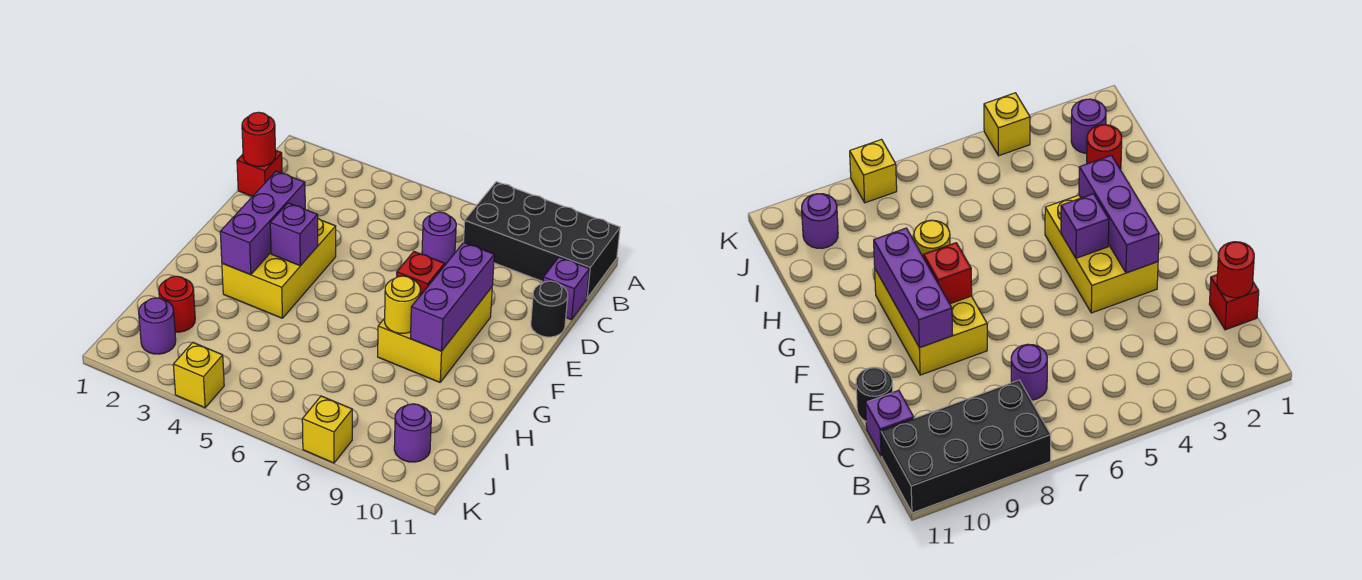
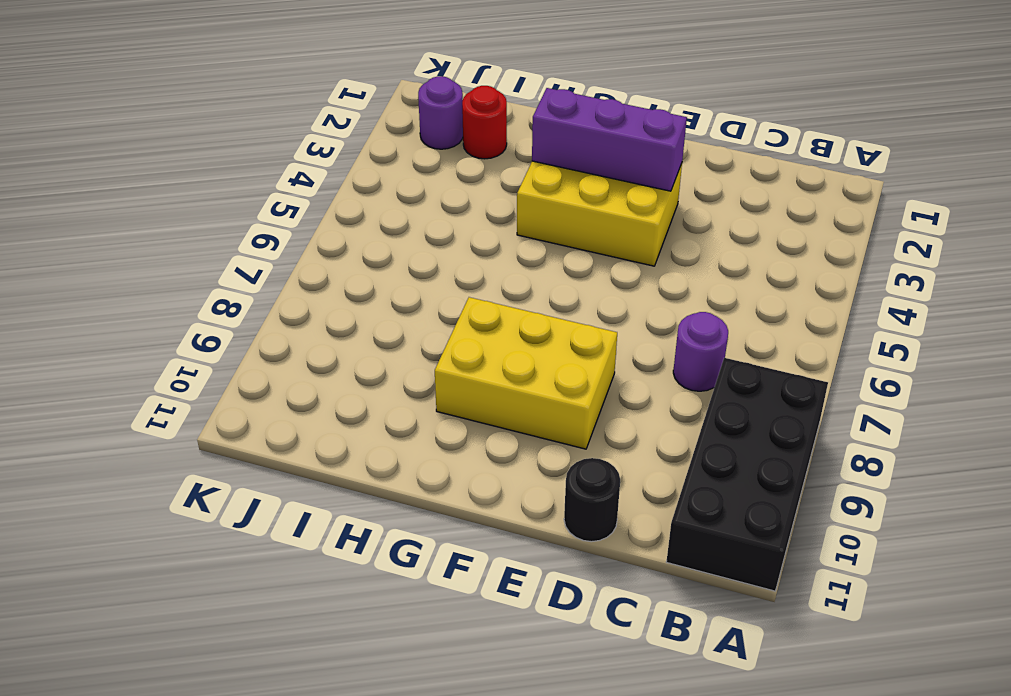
none -> red 1x1 brick [237,150,282,197]
none -> purple 1x1 brick [543,257,589,320]
none -> purple 1x1 round brick [394,404,431,462]

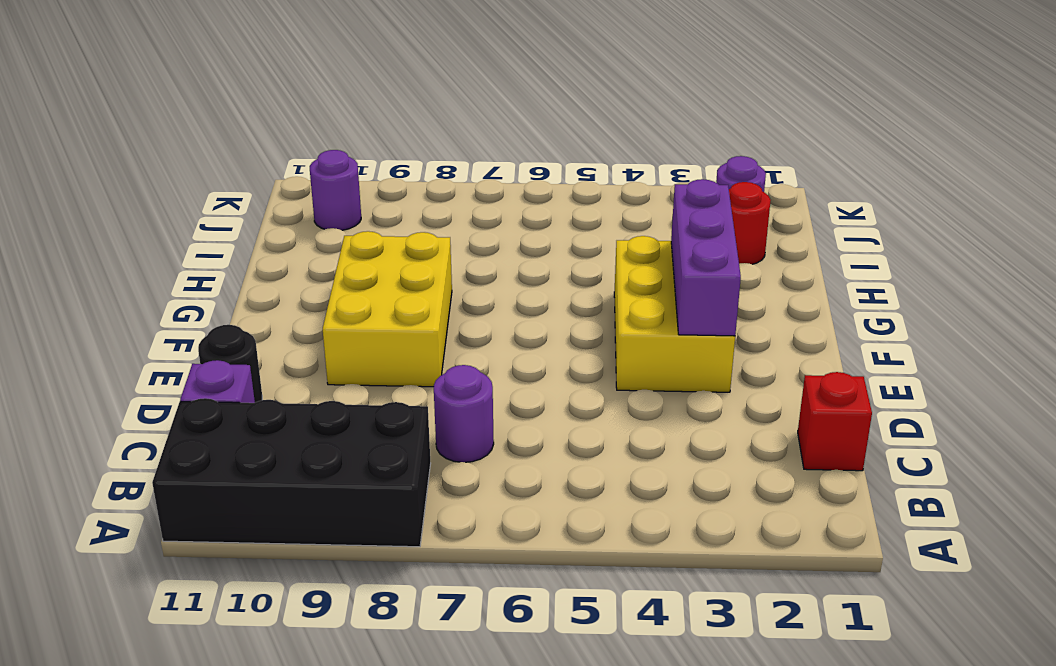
none -> yellow 1x1 brick [173,343,224,408]
none -> yellow 1x1 brick [302,396,352,463]
none -> red 1x1 round brick [242,112,276,167]

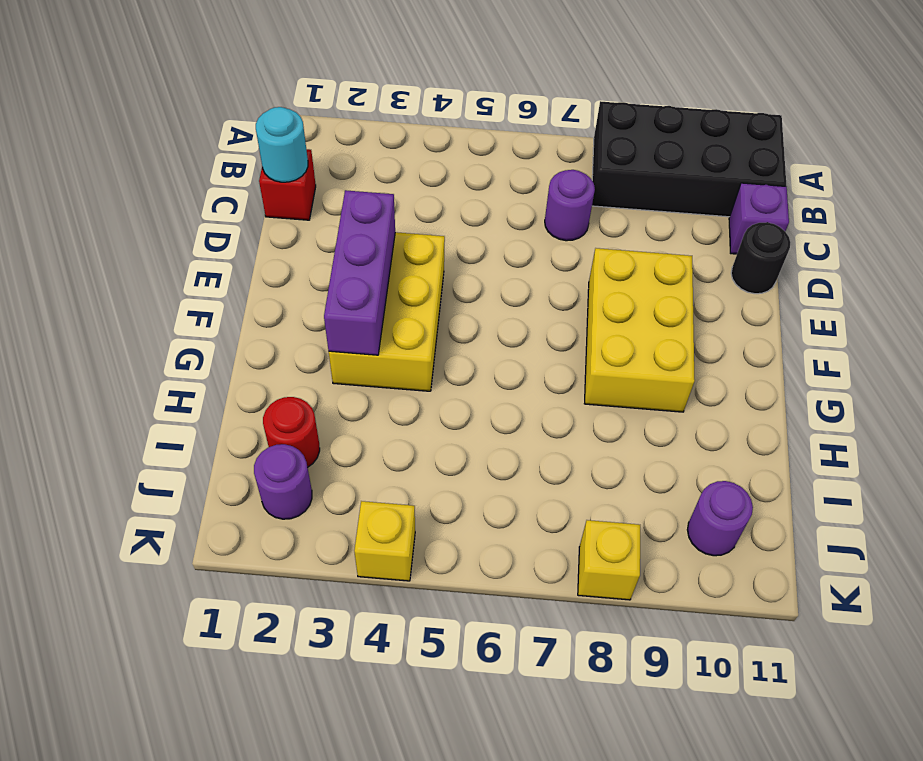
cyan 1x1 round brick [256,107,308,182] -> red 1x1 round brick [242,112,276,167]
none -> purple 1x3 brick [410,242,494,351]
none -> purple 1x1 brick [270,203,318,266]
none -> red 1x1 brick [397,252,445,295]

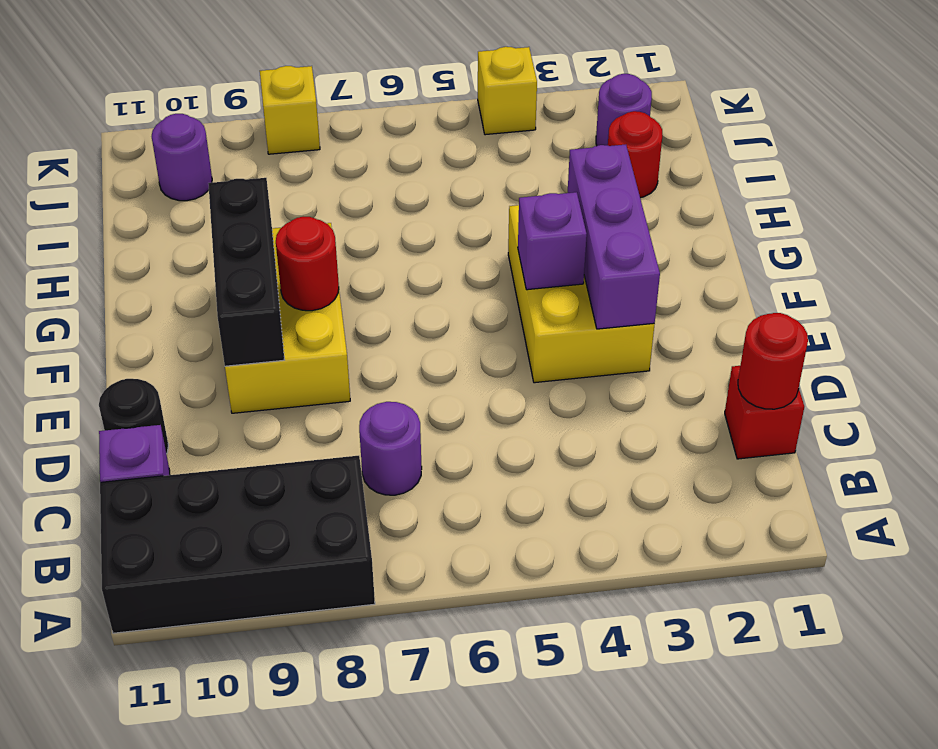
black 1x3 brick [208,178,284,366] -> purple 1x3 brick [410,242,494,351]
red 1x1 round brick [276,217,339,311] -> red 1x1 brick [397,252,445,295]
none -> yellow 1x1 round brick [385,276,420,333]

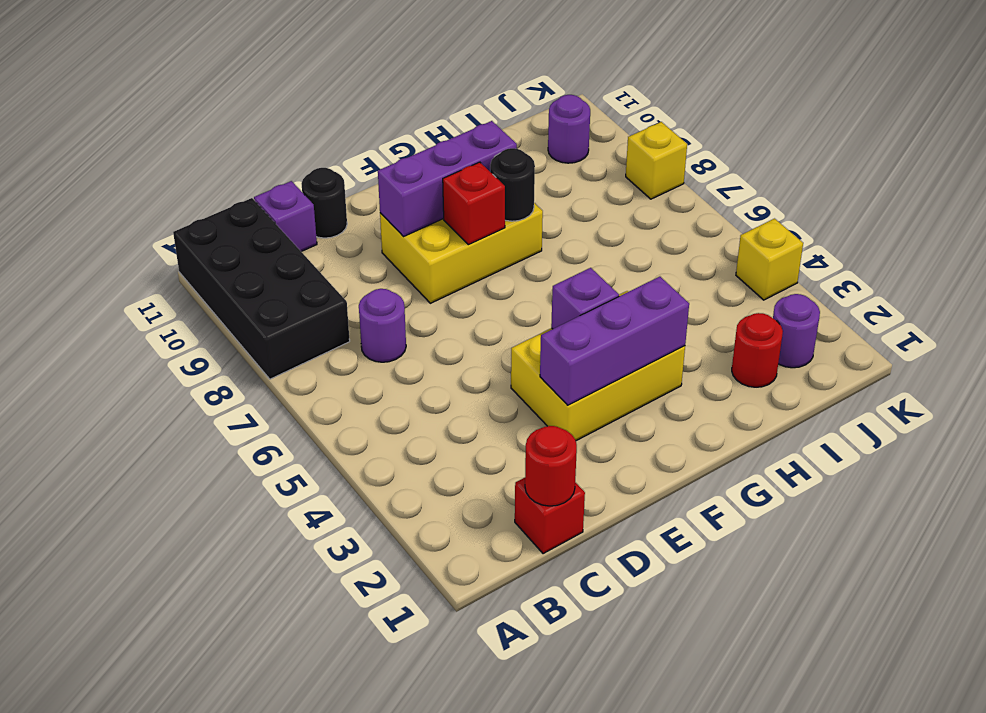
black 1x1 round brick [490,148,535,221] -> yellow 1x1 round brick [385,276,420,333]

